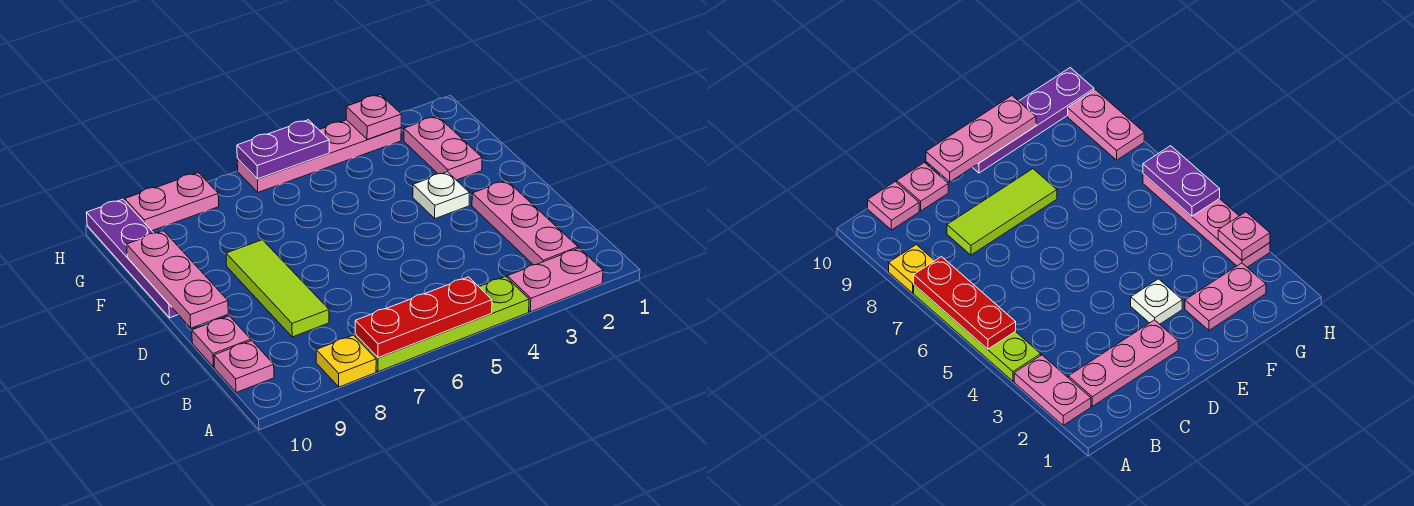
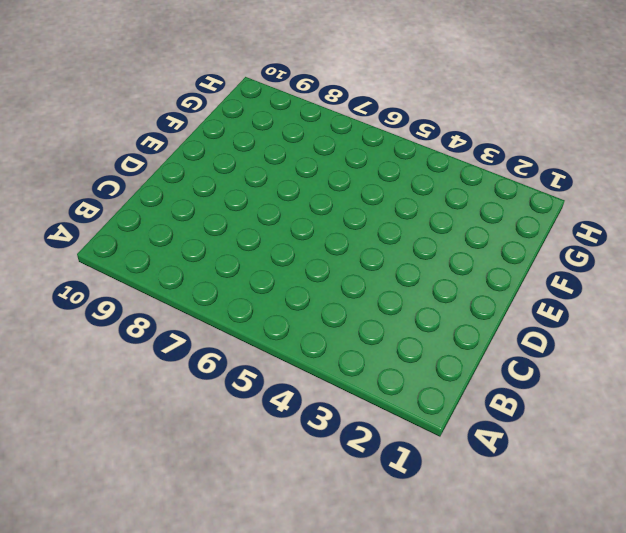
none -> pink 1x2 plate [507,248,603,312]
none -> lime 1x4 plate [355,277,529,372]
none -> yellow 1x1 plate [316,335,376,387]

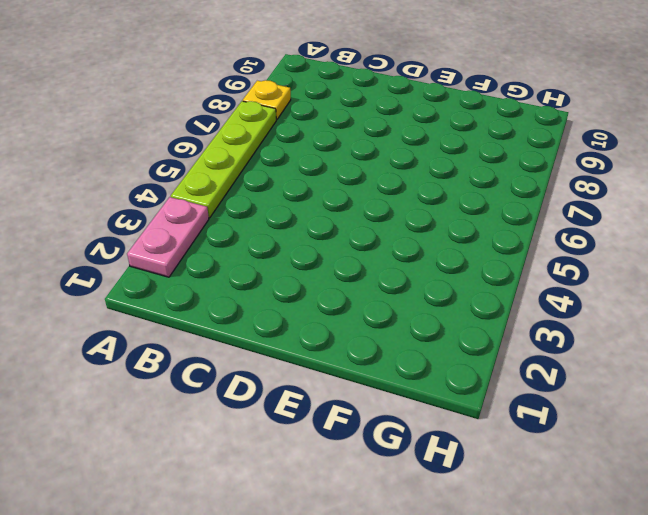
none -> pink 1x3 plate [472,180,578,265]
none -> pink 1x1 plate [214,341,274,393]
none -> lime 1x3 tile [226,240,329,337]

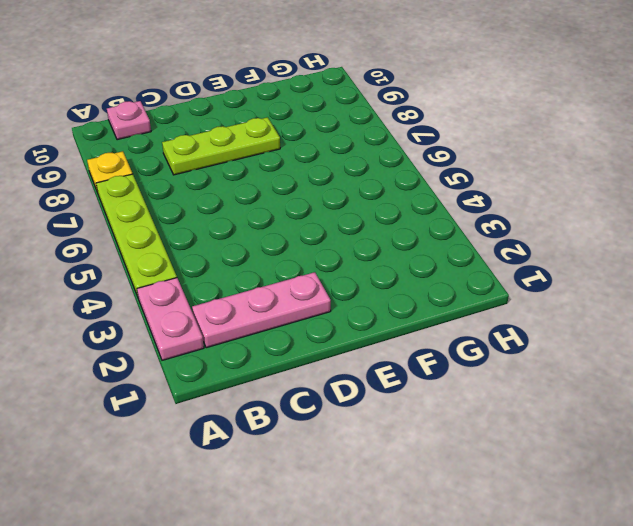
lime 1x3 plate [162,117,280,175] -> lime 1x3 tile [226,240,329,337]
none -> pink 1x1 plate [192,316,251,367]
none -> white 1x1 plate [413,172,469,219]
none -> purple 1x4 plate [86,199,178,318]

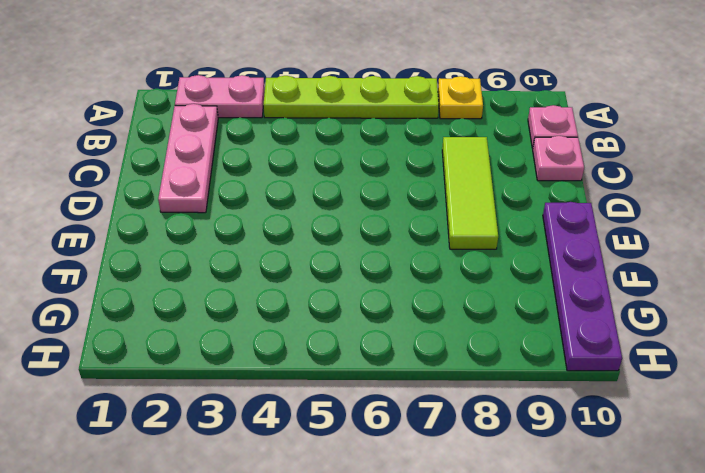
none -> white 1x1 plate [413,172,469,219]
none -> pink 1x2 plate [404,116,482,180]
none -> pink 1x4 plate [237,120,401,192]

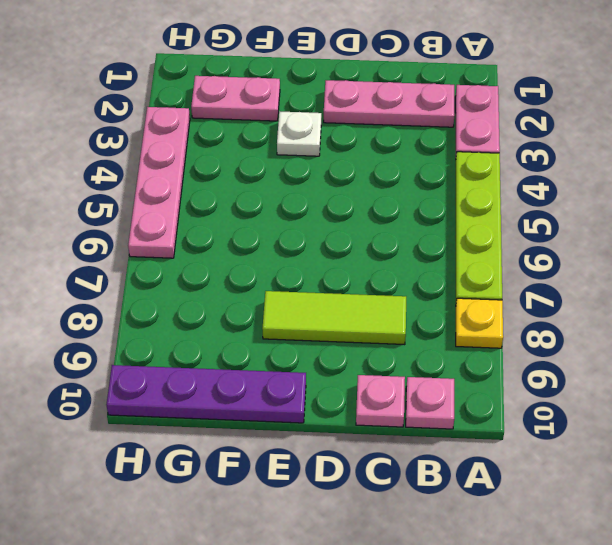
none -> pink 1x2 plate [125,173,219,231]
none -> red 1x3 plate [355,277,492,358]
none -> pink 1x3 plate [127,231,228,328]

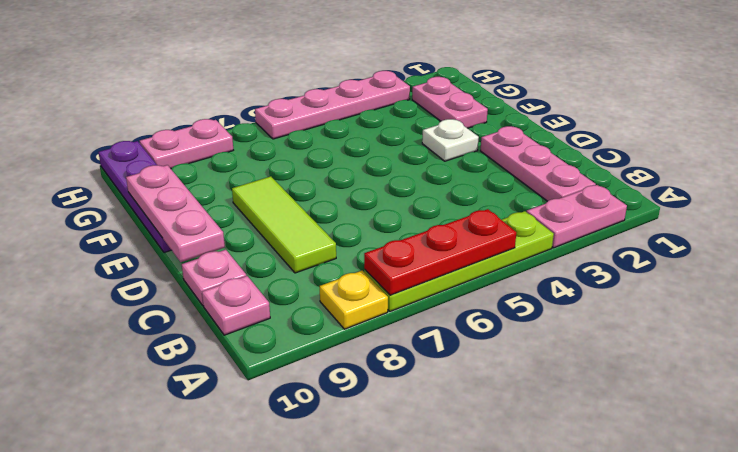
none -> pink 1x1 plate [346,94,401,139]
none -> purple 1x2 plate [237,120,329,179]

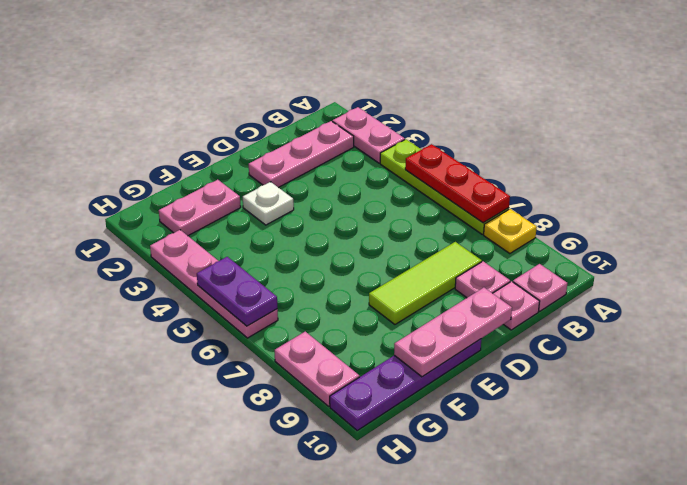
pink 1x1 plate [455,261,510,298] -> pink 1x1 plate moved to [346,94,401,139]

